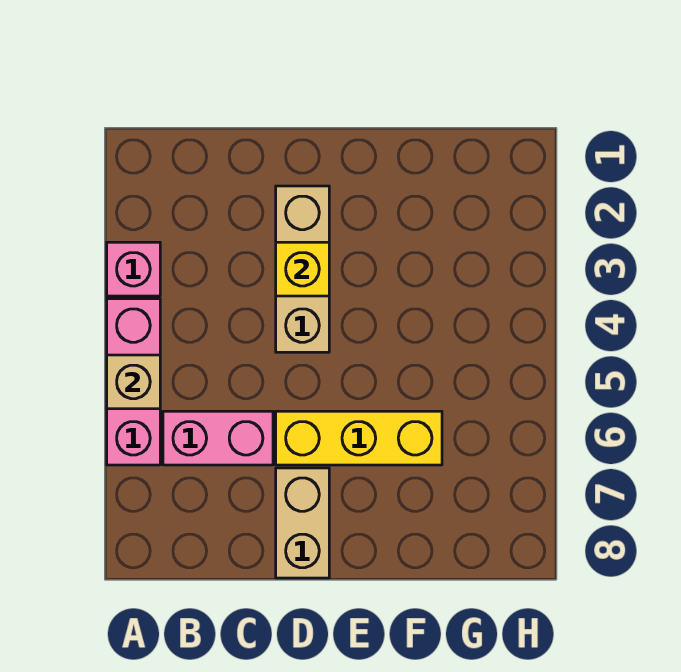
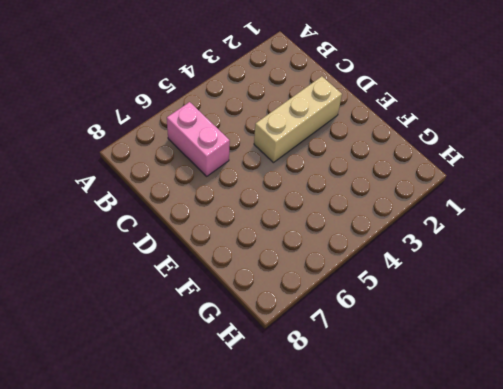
none -> pink 1x1 brick [107,242,160,296]
none -> pink 1x3 brick [107,299,160,465]

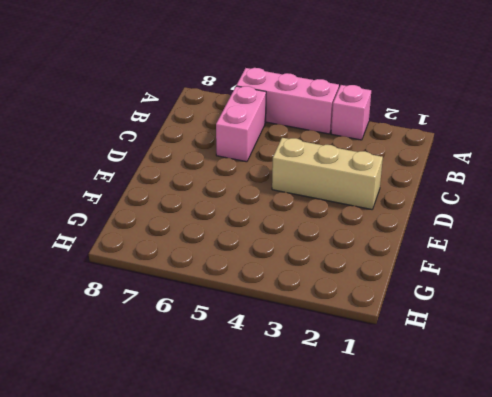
none -> yellow 1x3 brick [276,411,442,465]
none -> tan 1x2 brick [276,468,329,578]

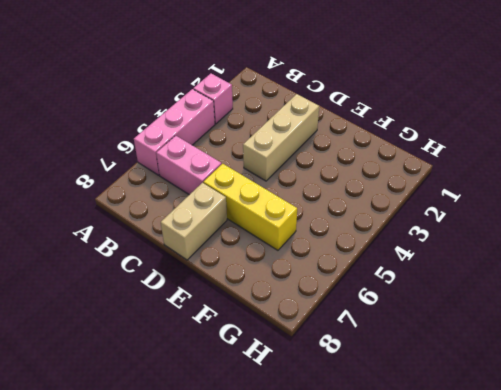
none -> tan 1x1 brick [107,355,160,409]
none -> yellow 1x1 brick [276,242,329,296]

